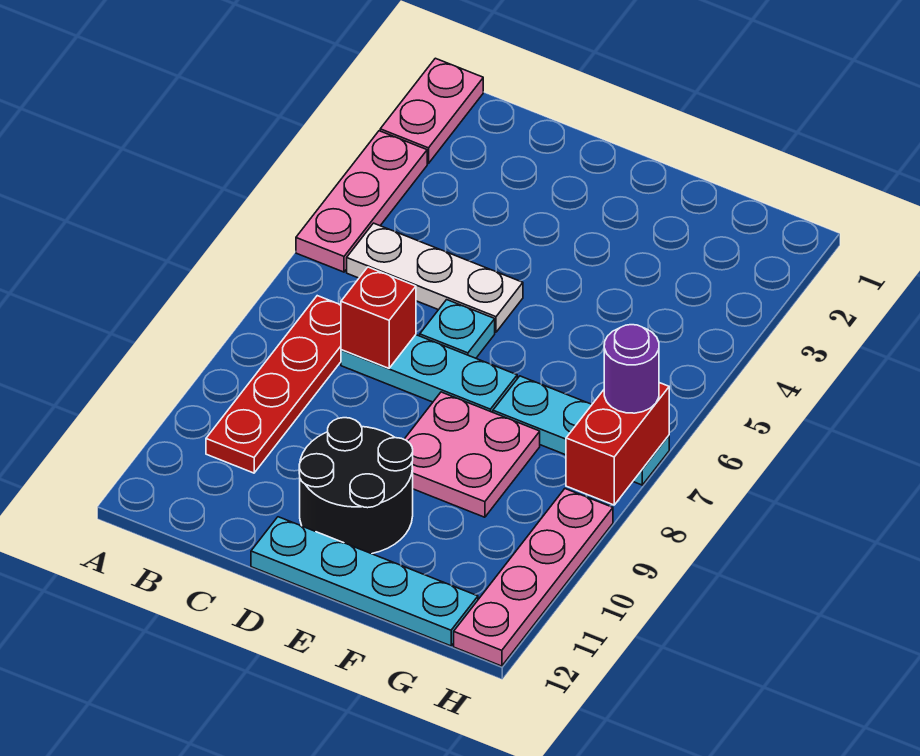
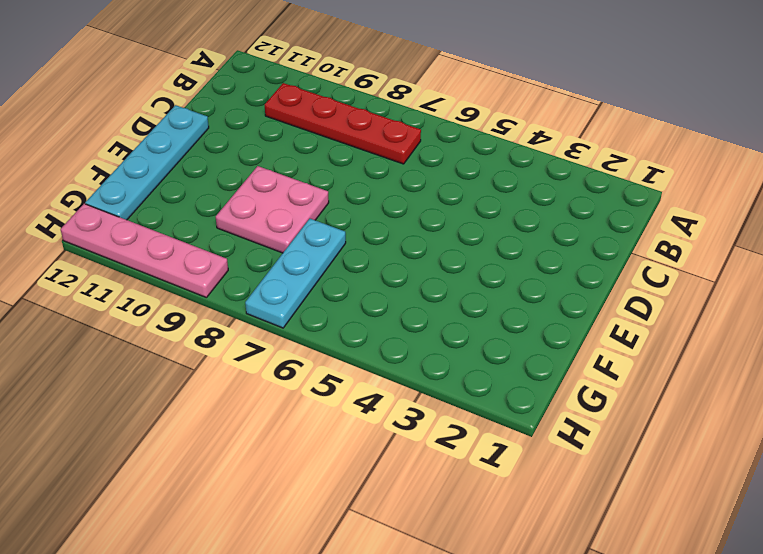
none -> pink 1x2 plate [380,58,483,164]
none -> pink 1x3 plate [296,131,427,272]
none -> white 1x3 plate [347,223,523,332]

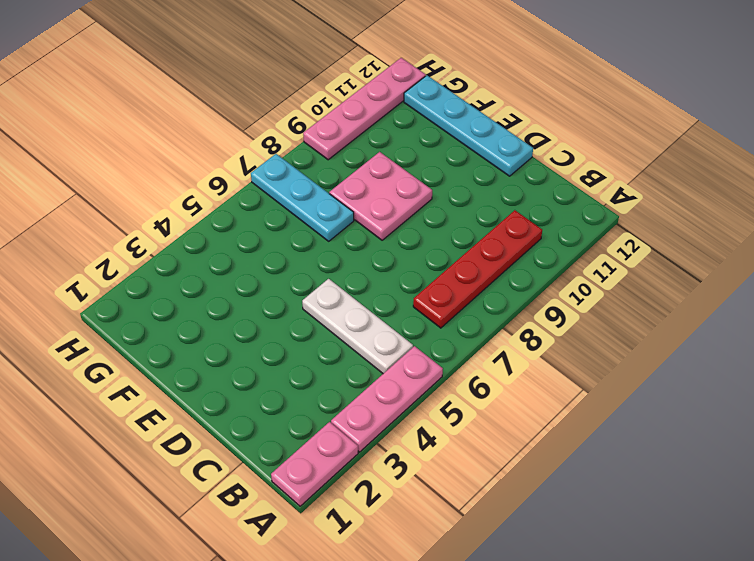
none -> cyan 1x3 plate [341,335,517,412]
none -> cyan 1x1 plate [420,300,495,358]
none -> black 2x2 round brick [299,418,413,554]

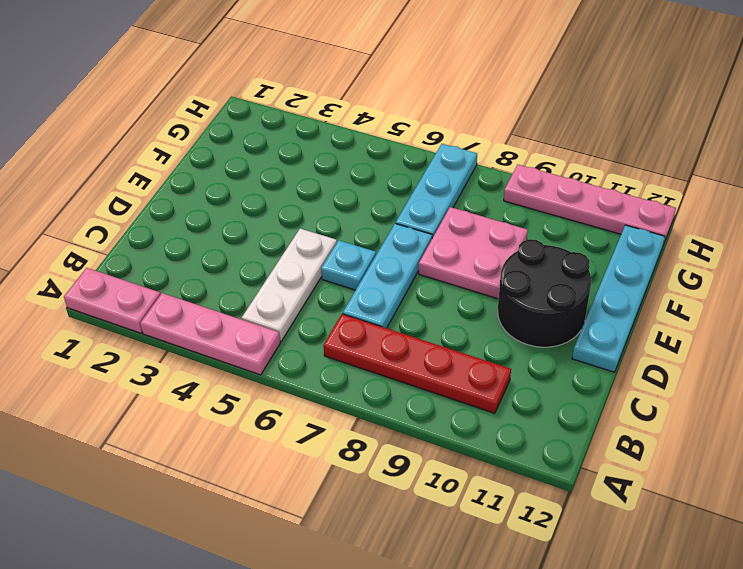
none -> red 1x1 brick [341,267,416,368]
none -> red 1x2 brick [566,383,669,505]
none -> purple 1x1 round brick [604,325,659,413]

